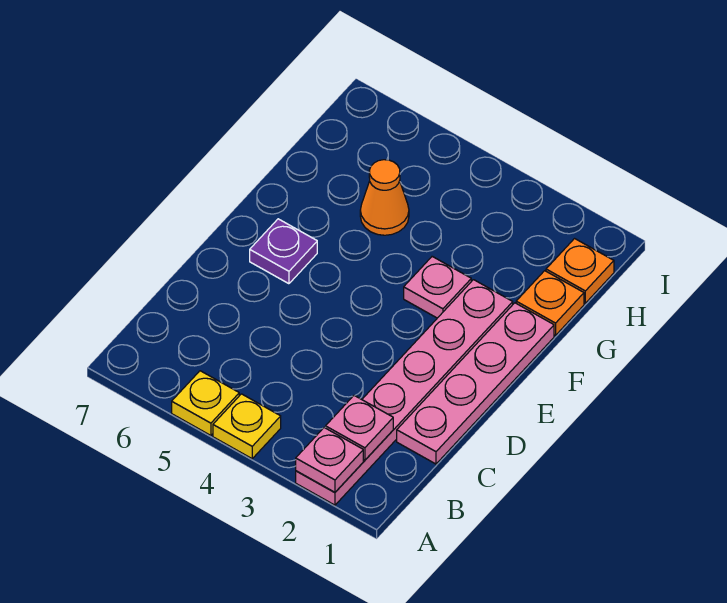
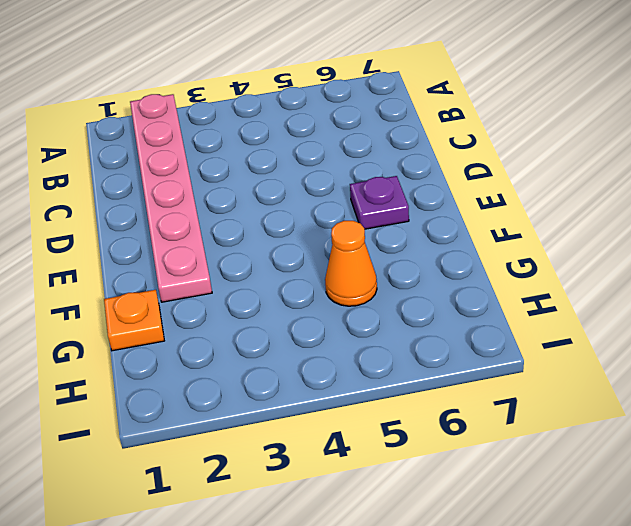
none -> yellow 1x1 plate [213,394,281,459]
none -> yellow 1x1 plate [172,371,239,435]

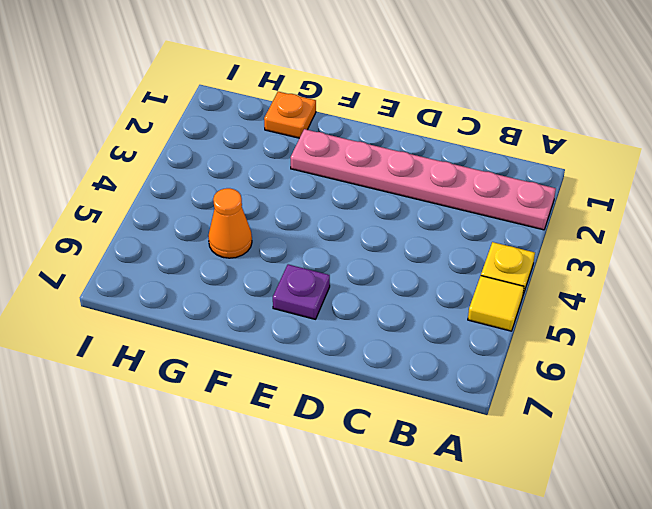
yellow 1x1 tile [468,276,524,331] -> yellow 1x1 plate [172,371,239,435]
none -> pink 1x4 plate [397,303,554,464]
none -> pink 1x1 plate [404,256,471,318]

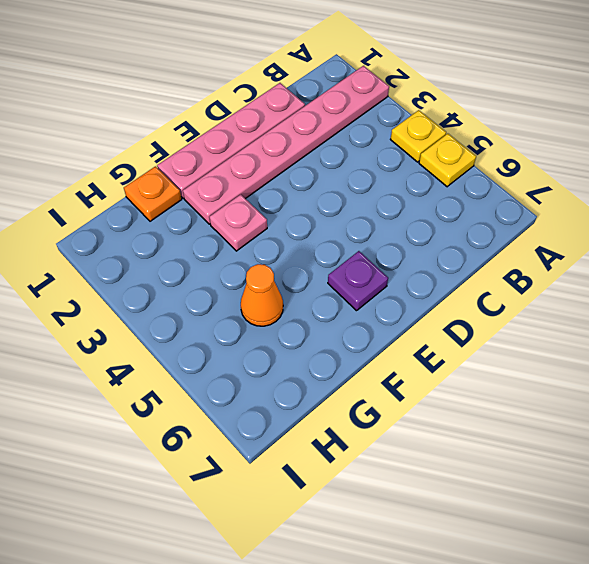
none -> orange 1x1 plate [546,239,614,303]
none -> pink 1x1 plate [296,428,363,492]

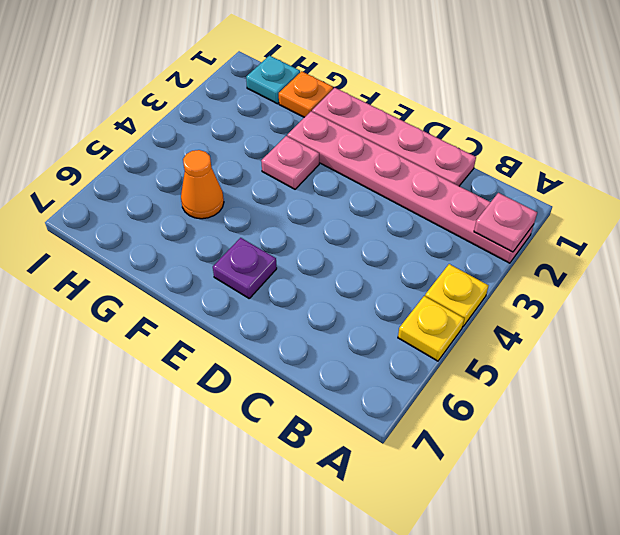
cyan 1x1 plate [246,56,300,104] -> orange 1x1 plate [546,239,614,303]
none -> pink 1x1 plate [326,396,393,460]

